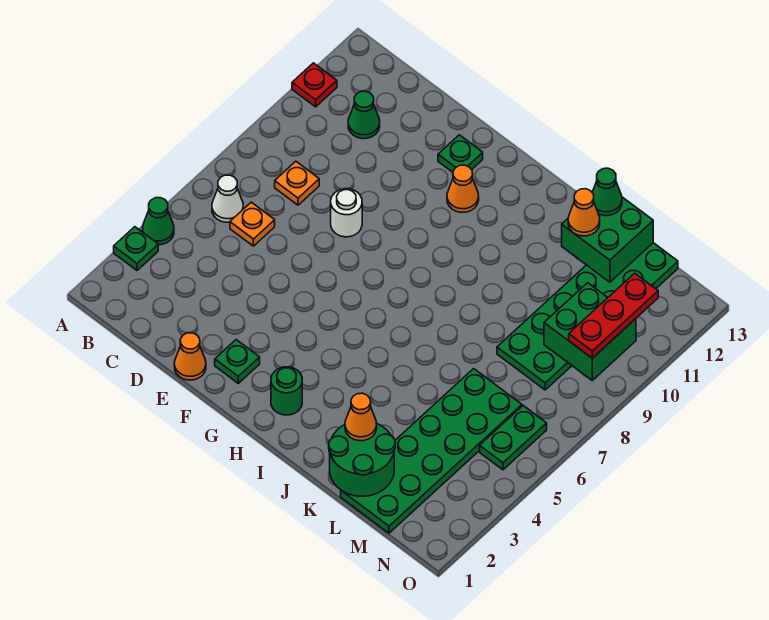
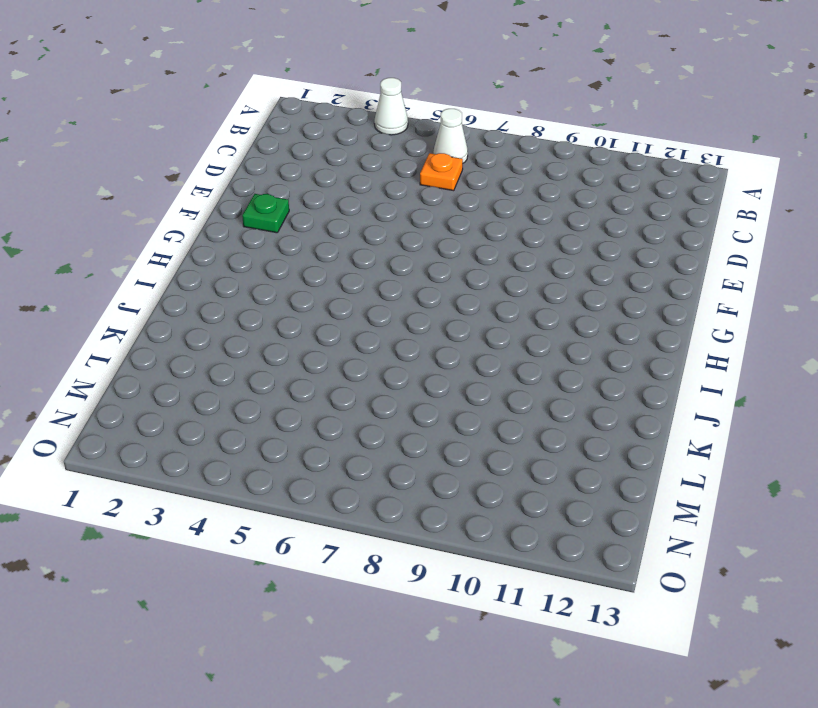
white 1x1 cone [374,78,408,135] -> green 1x1 cone [143,198,174,245]
none -> green 1x1 plate [114,227,158,270]
none -> red 1x1 plate [292,63,337,107]
none -> orange 1x1 plate [275,161,319,205]

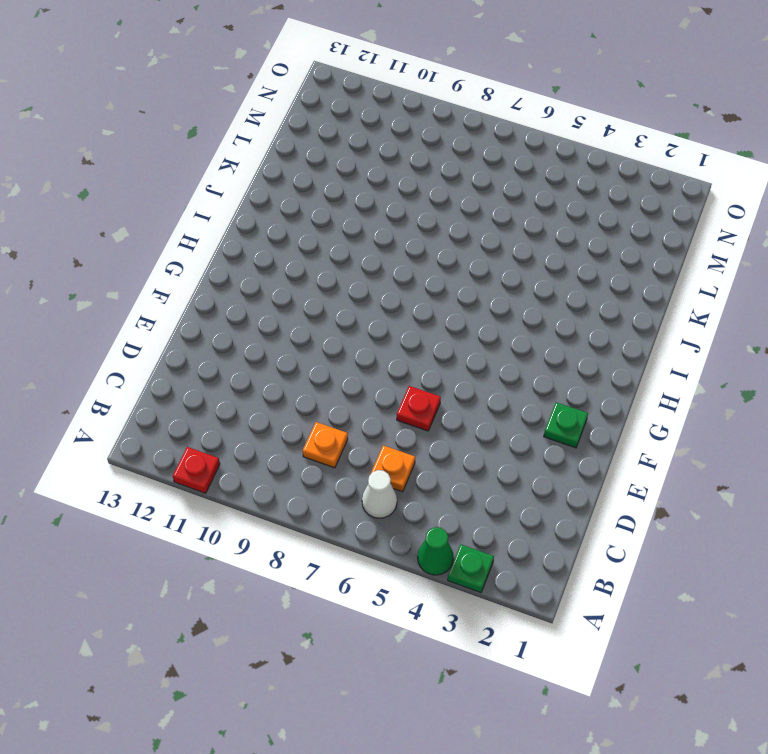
red 1x1 plate [397,386,441,431] -> none
none -> green 1x1 cone [348,91,380,139]
none -> orange 1x1 cone [174,333,206,380]
none -> white 1x1 round brick [331,189,362,237]

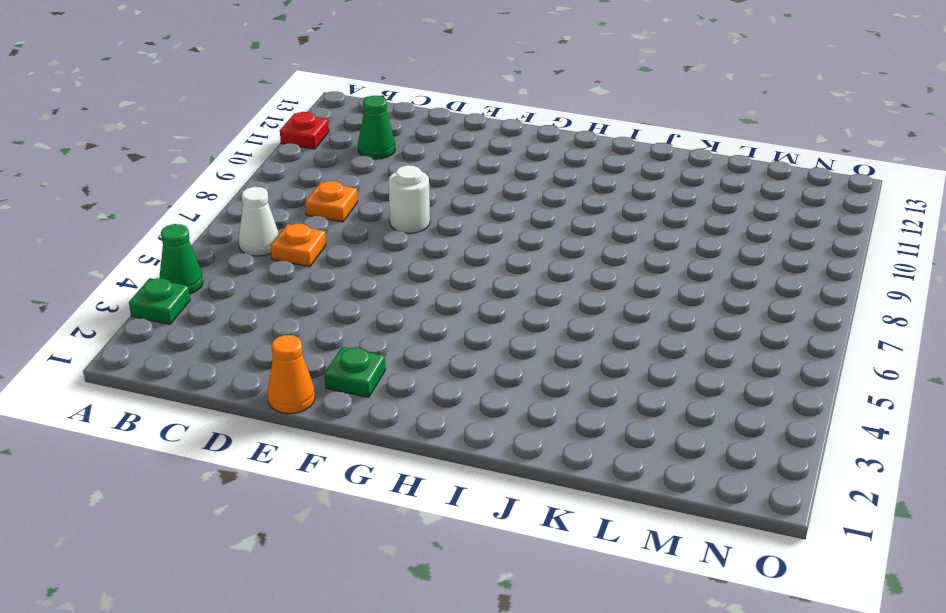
none -> green 1x1 plate [438,135,483,172]
none -> orange 1x1 cone [447,165,479,212]
none -> green 1x1 round brick [271,367,302,415]

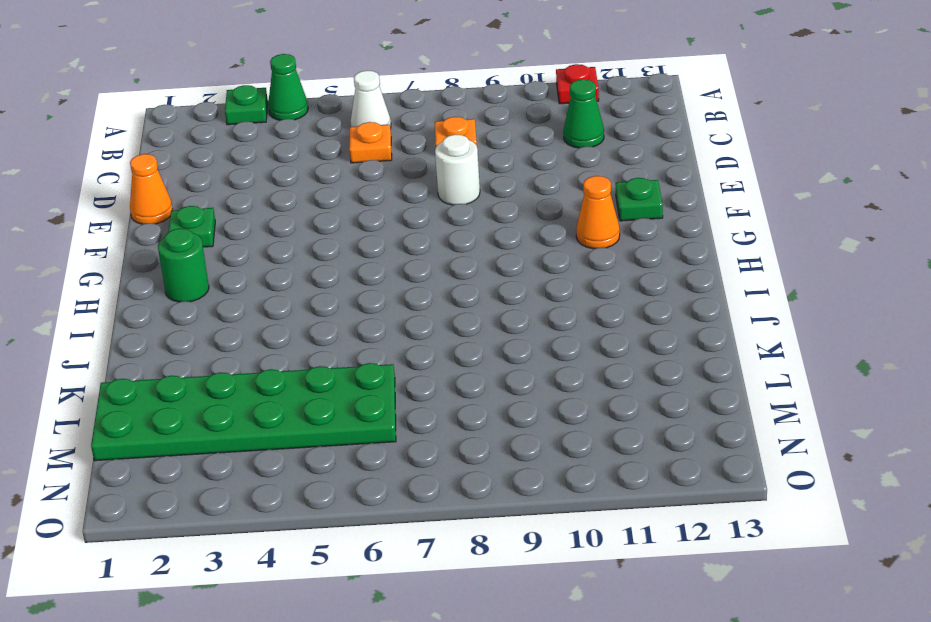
none -> green 2x6 plate [497,243,678,390]
none -> green 1x2 plate [480,406,547,470]
none -> green 2x2 round brick [329,423,395,496]

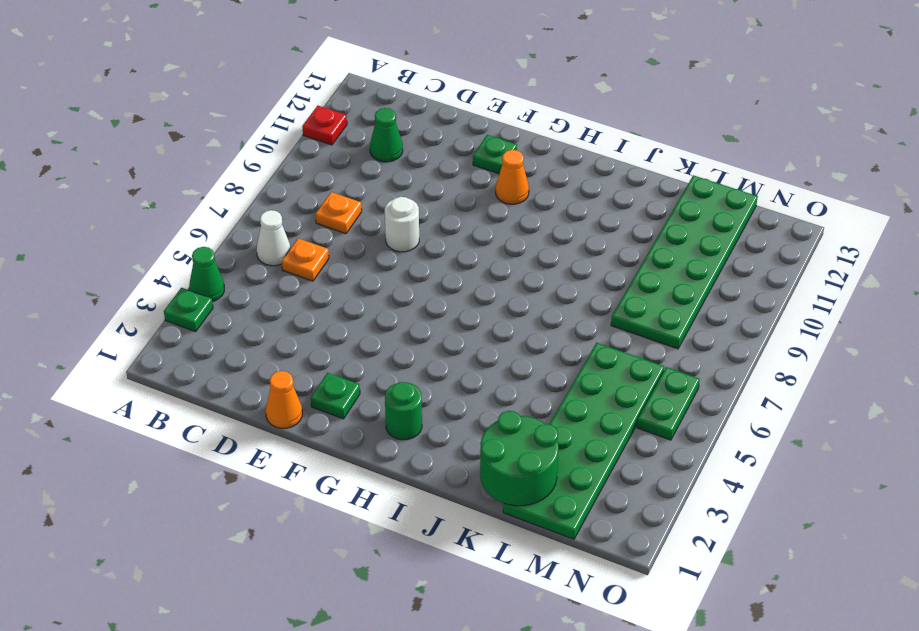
none -> green 2x2 brick [562,197,653,282]
none -> green 2x2 brick [544,283,636,380]
none -> orange 1x1 cone [345,393,377,441]

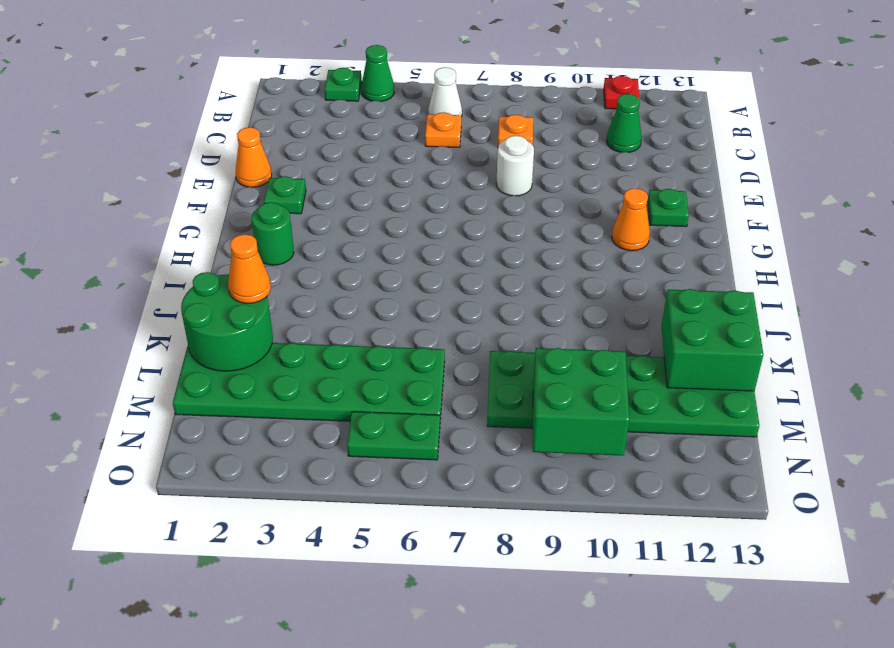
none -> orange 1x1 cone [568,189,600,236]
none -> green 1x1 cone [592,168,622,216]
none -> red 1x3 plate [569,273,658,358]

